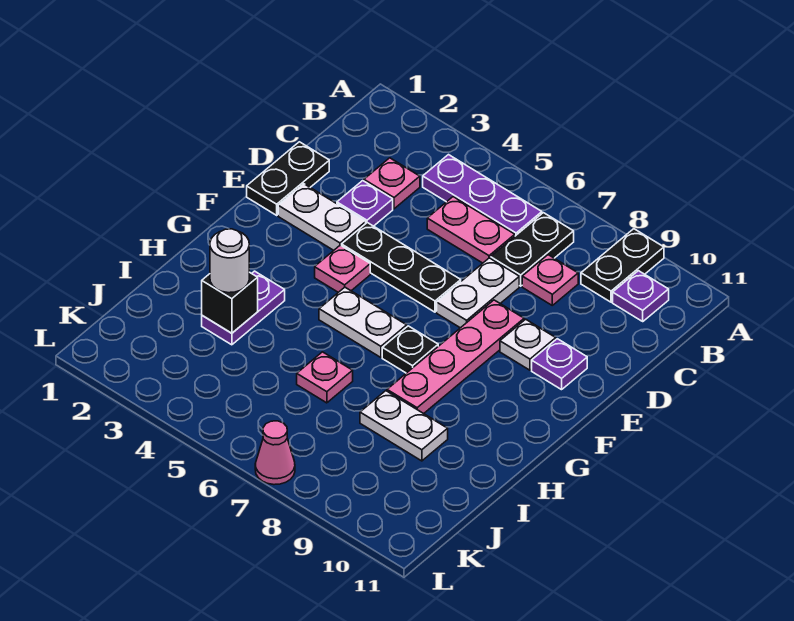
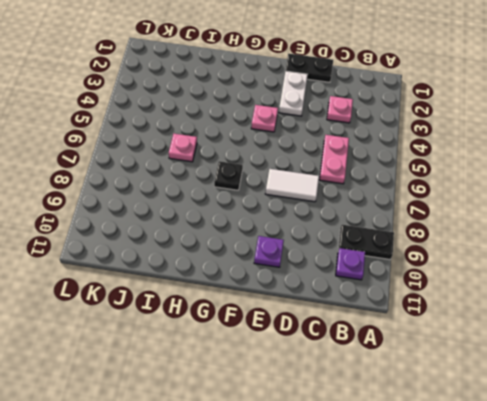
white 1x2 tile [265,169,319,202] -> white 1x2 plate [437,258,519,328]
none -> purple 1x3 plate [423,155,542,236]
none -> black 1x2 plate [491,213,574,286]
none -> pink 1x1 plate [522,255,578,305]

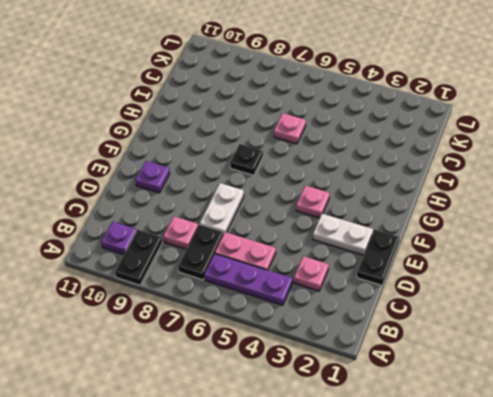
none -> purple 1x1 plate [337,181,393,226]
none -> black 1x3 plate [342,223,461,312]
none -> pink 1x4 plate [387,300,524,414]

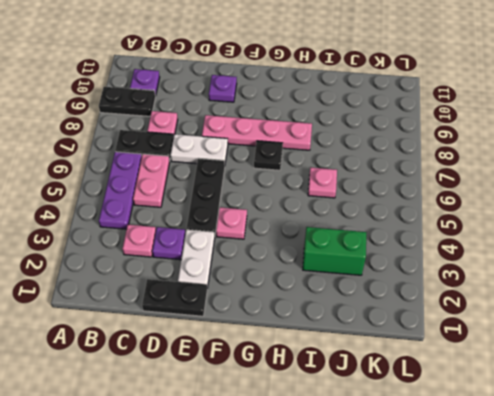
green 1x2 brick [303,227,366,275] -> purple 1x2 plate [202,271,285,345]
none -> white 1x1 plate [500,319,556,370]
none -> white 1x2 plate [319,287,407,357]
none -> white 1x2 plate [360,391,448,461]

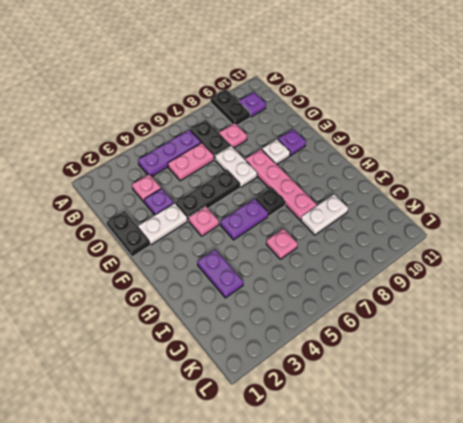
purple 1x2 plate [220,199,268,240] -> white 1x2 plate [319,287,407,357]
none -> pink 1x1 cone [255,421,295,485]
none -> black 1x1 brick [202,272,258,333]
none -> white 1x1 round brick [210,229,249,293]

